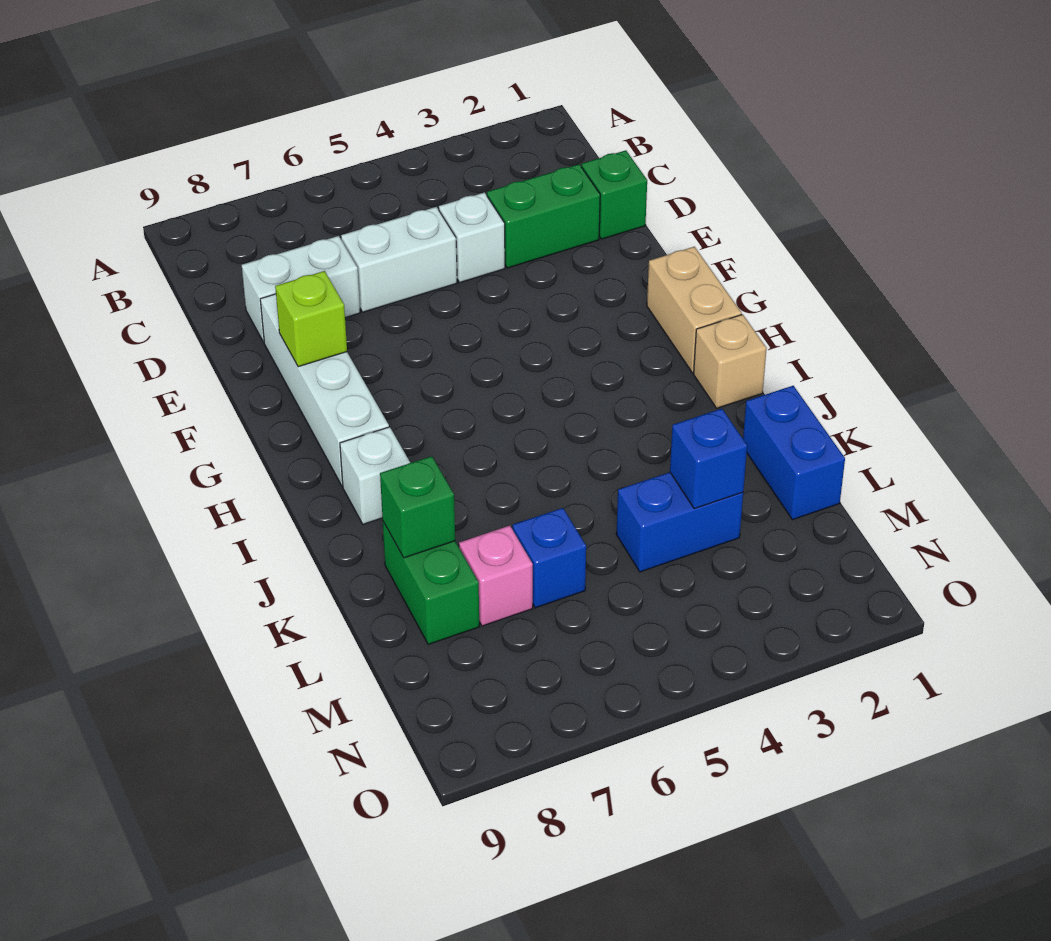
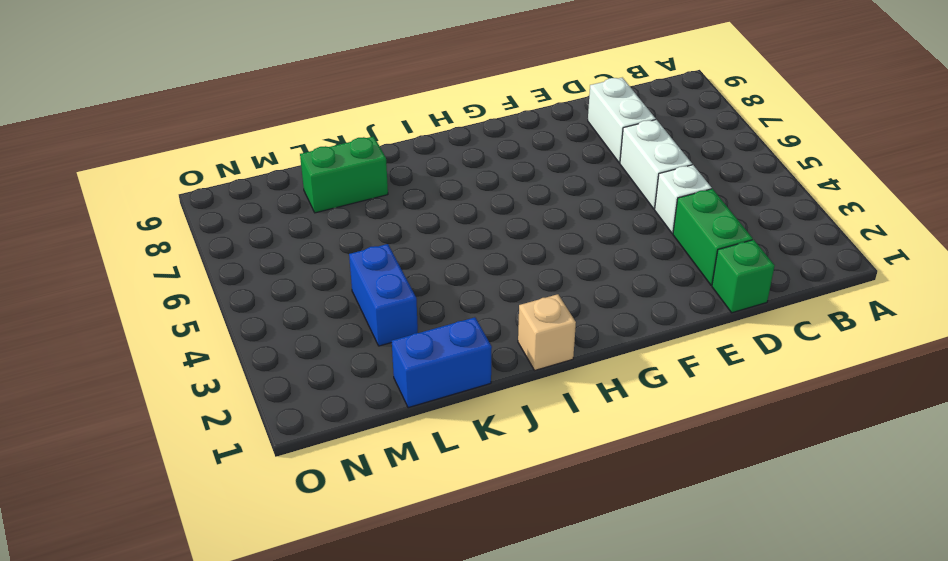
none -> white 1x4 brick [260,294,389,486]
none -> tan 1x2 brick [647,247,742,373]
none -> white 1x1 brick [340,427,410,524]

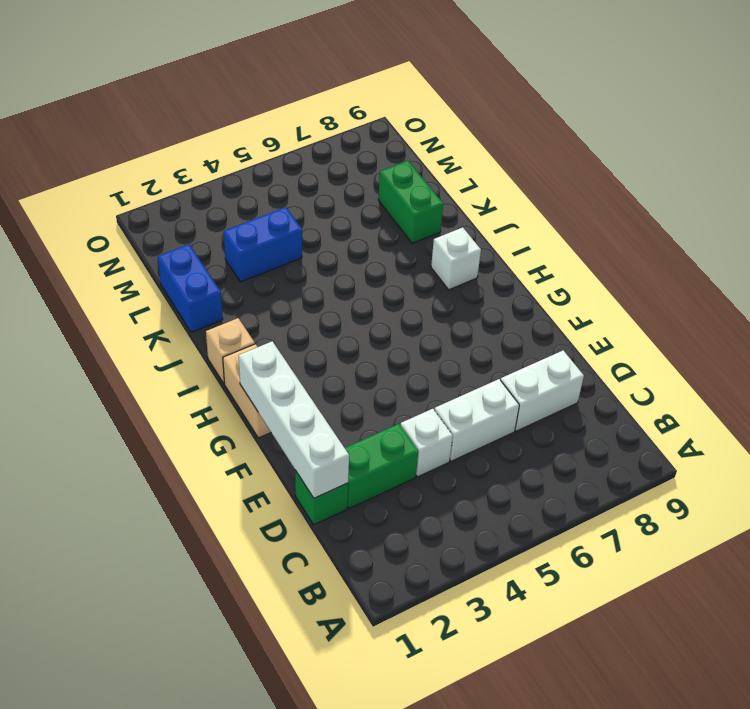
white 1x4 brick [239,341,349,498] -> white 1x4 brick moved to [260,294,389,486]
none -> blue 1x1 brick [513,508,586,608]
none -> pink 1x1 brick [459,526,533,626]
none -> lime 1x1 brick [275,271,347,367]

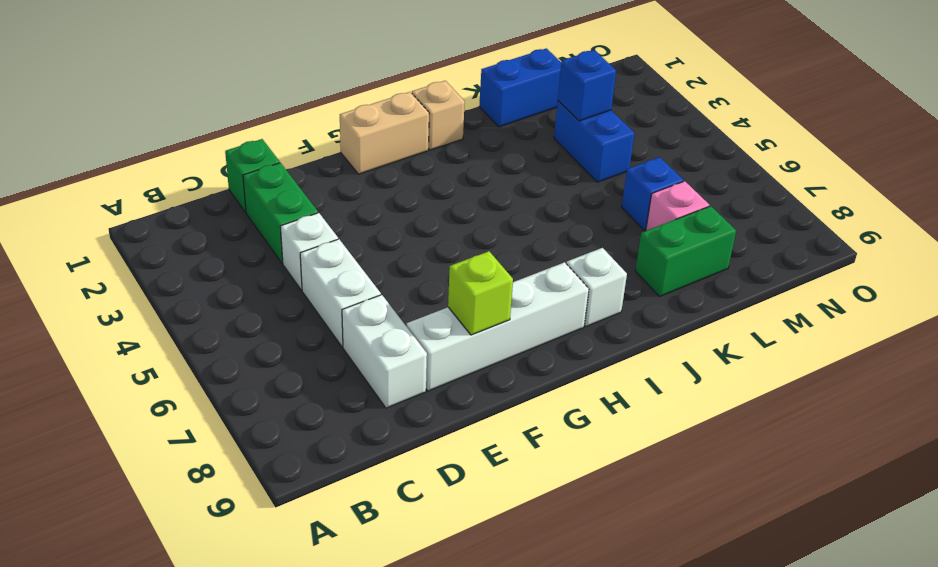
none -> green 1x1 brick [380,456,455,558]

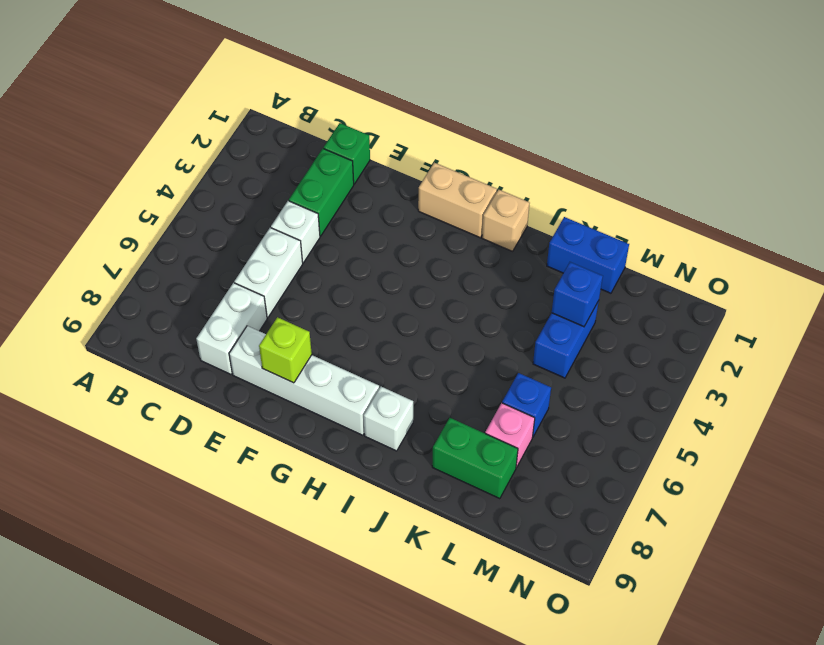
none -> green 1x1 brick [380,456,455,558]

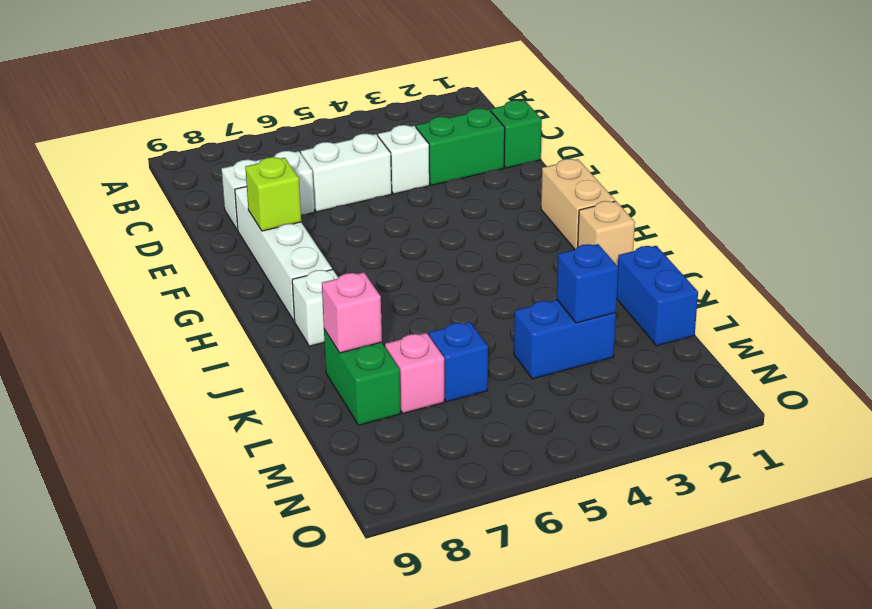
pink 1x1 brick [322,272,382,353] -> green 1x1 brick [380,456,455,558]

